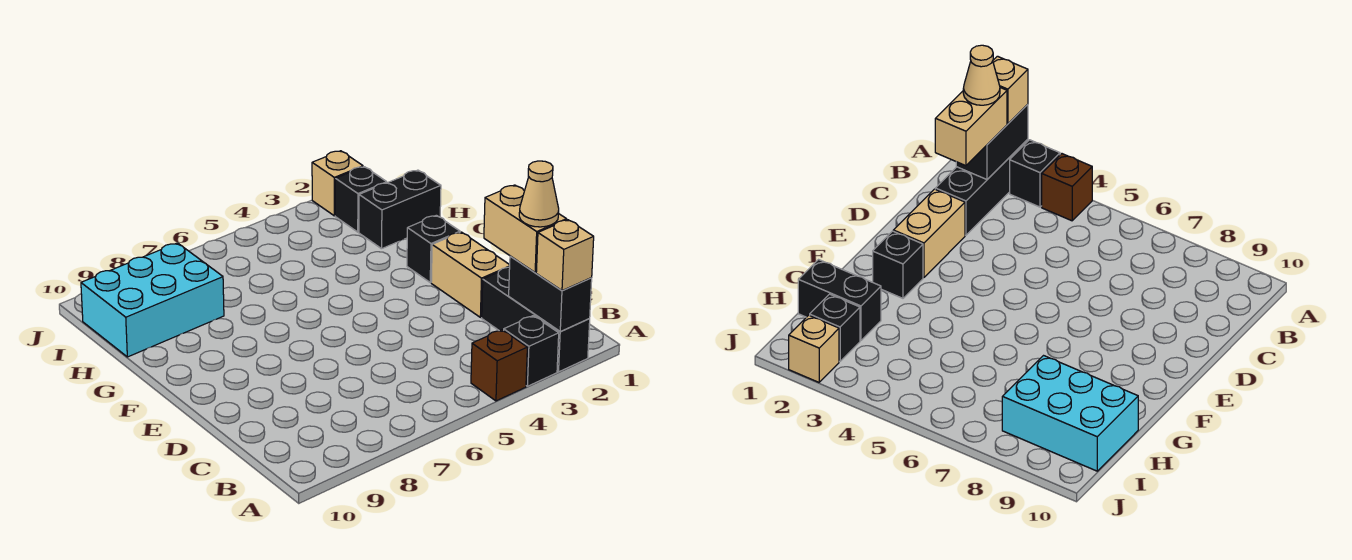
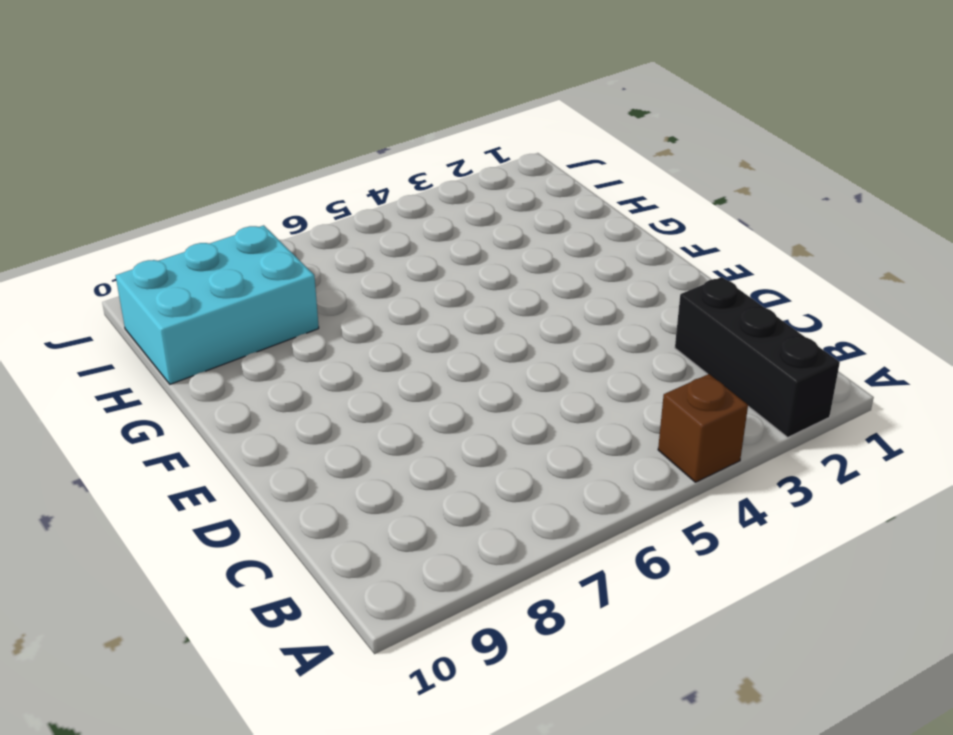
none -> black 1x1 brick [504,316,559,386]
none -> tan 1x2 brick [431,232,510,317]
none -> black 1x1 brick [407,215,460,283]

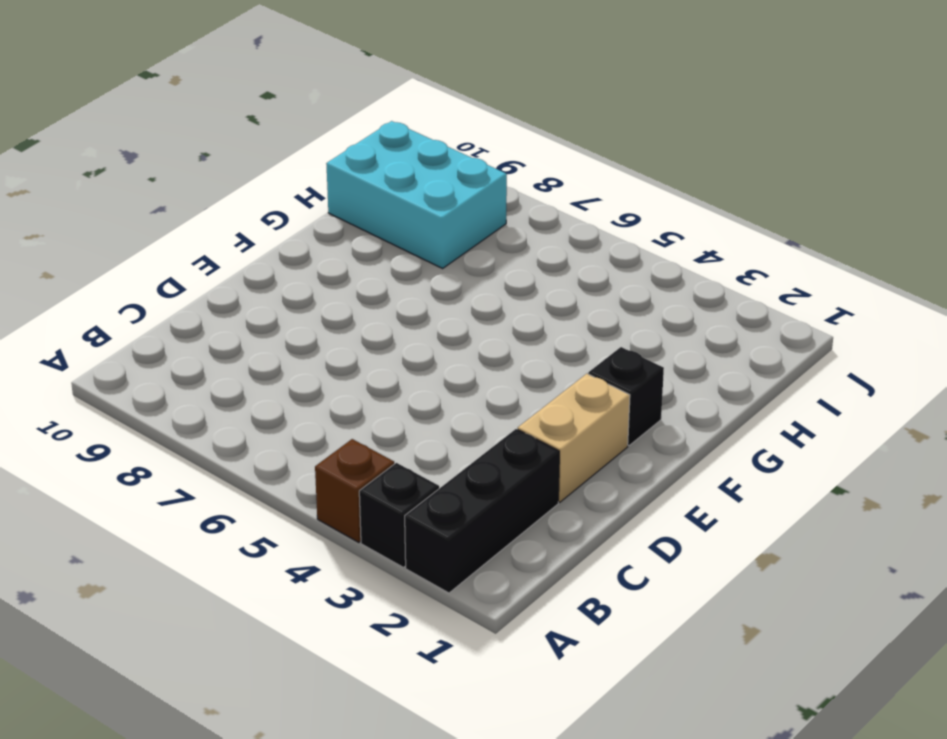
none -> black 1x2 brick [359,170,441,249]
none -> black 1x1 brick [335,167,387,232]
none -> tan 1x1 brick [312,151,363,216]

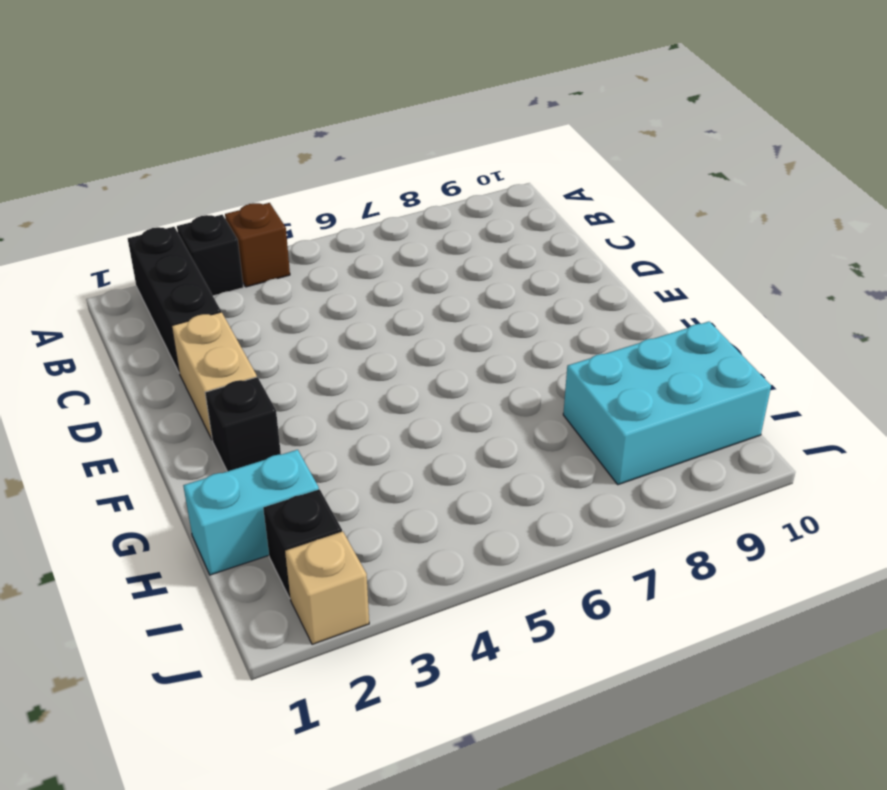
cyan 1x2 brick [183,450,319,575] -> black 1x2 brick [359,170,441,249]
none -> black 1x2 brick [509,256,592,331]
none -> tan 1x1 brick [536,220,594,291]
none -> tan 1x2 brick [484,185,566,273]

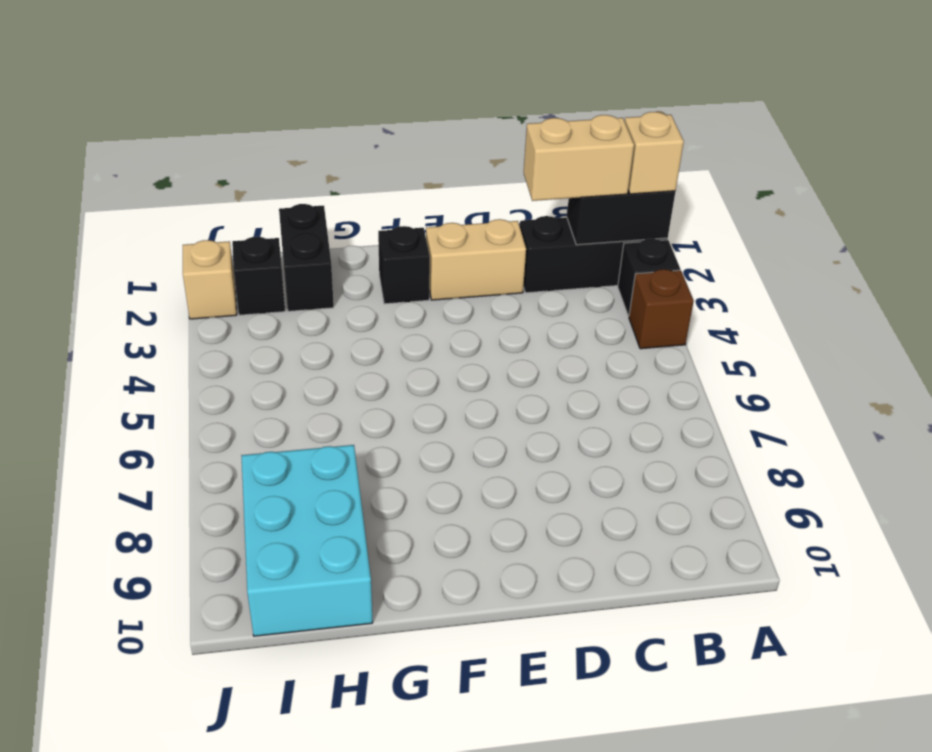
none -> tan 1x1 cone [519,161,559,227]

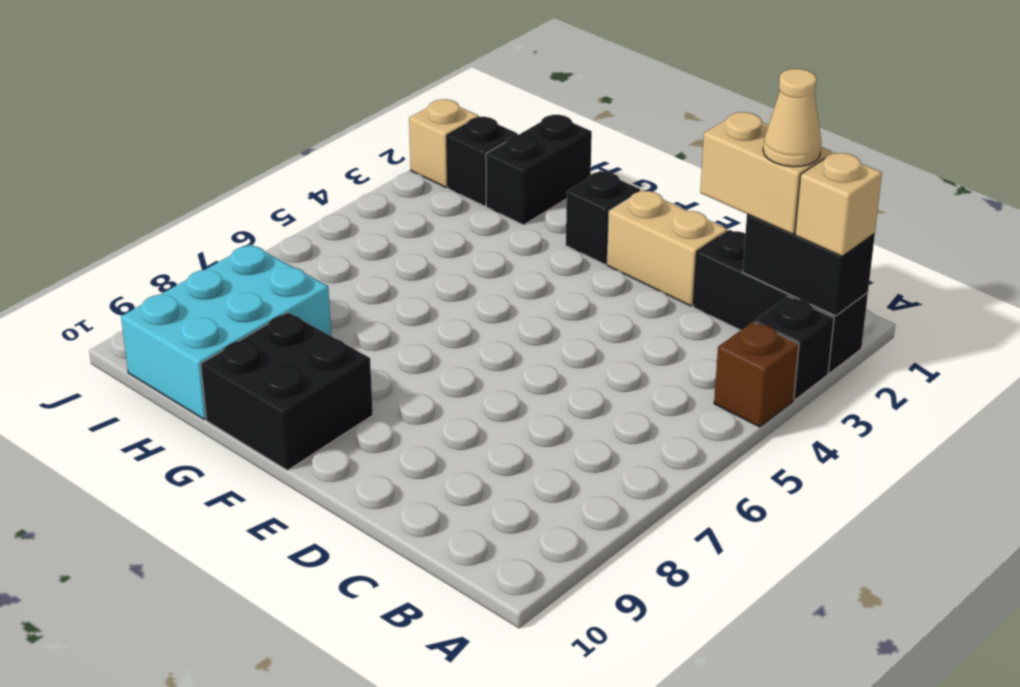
black 2x2 brick [201,312,373,470] -> none

